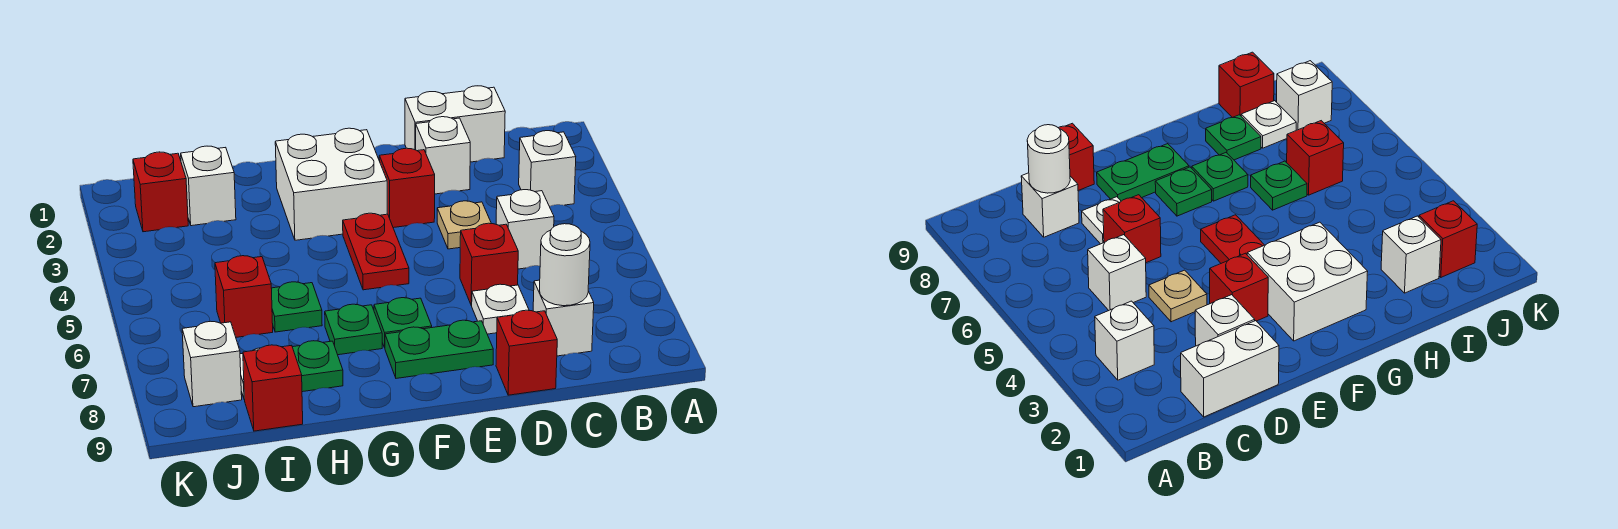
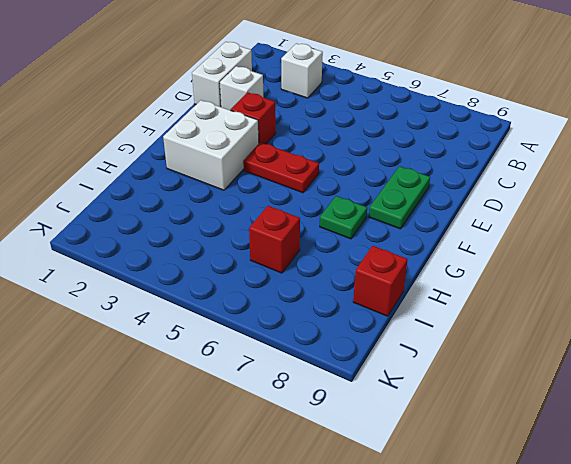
none -> white 1x1 brick [496,190,554,269]
none -> white 1x1 brick [533,280,594,356]
none -> tan 1x1 plate [437,201,491,249]

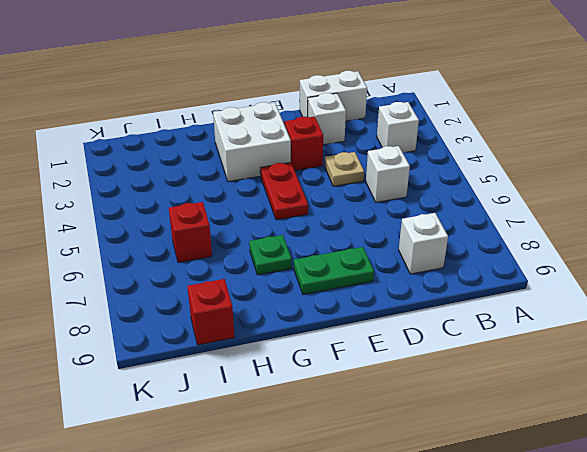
none -> red 1x1 brick [460,223,518,305]
none -> white 1x1 plate [471,284,529,334]
none -> red 1x1 brick [496,310,557,395]

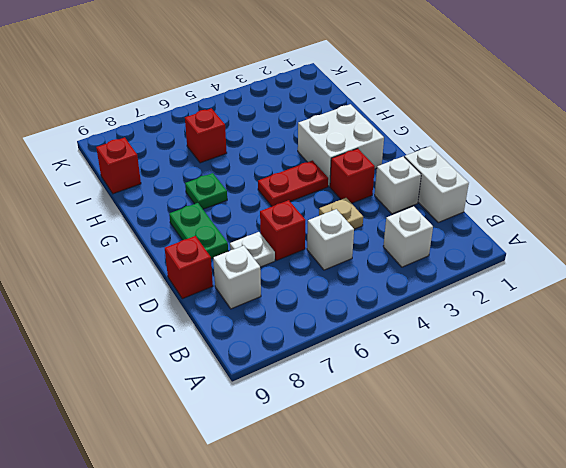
none -> green 1x1 plate [374,298,432,348]
none -> green 1x1 plate [271,282,322,332]
none -> green 1x1 plate [293,341,343,392]

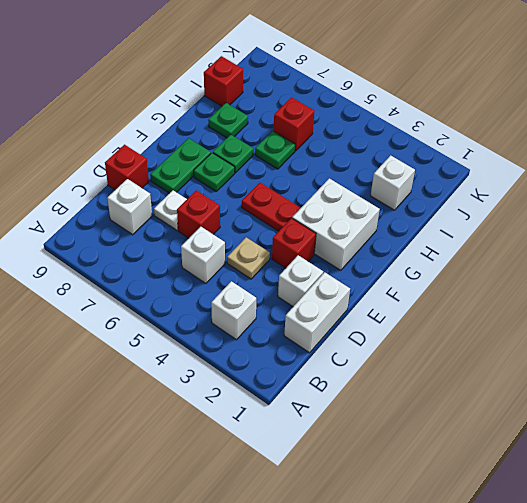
none -> white 1x1 plate [1241,101,1296,148]
none -> red 1x1 brick [133,152,188,232]
none -> white 1x1 brick [182,321,242,407]

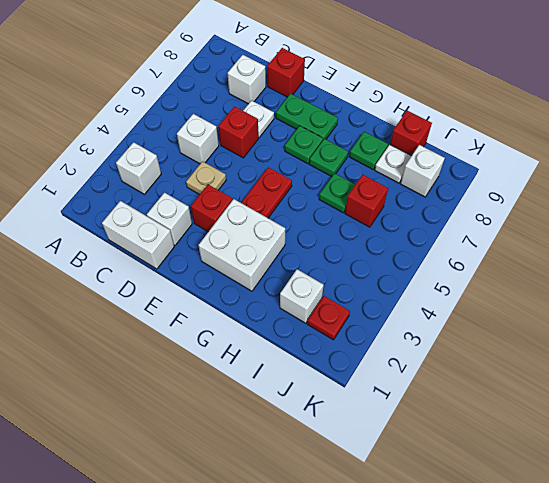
red 1x1 plate [307,296,350,340] -> red 1x1 brick [133,152,188,232]
none -> white 1x1 round brick [540,224,590,306]

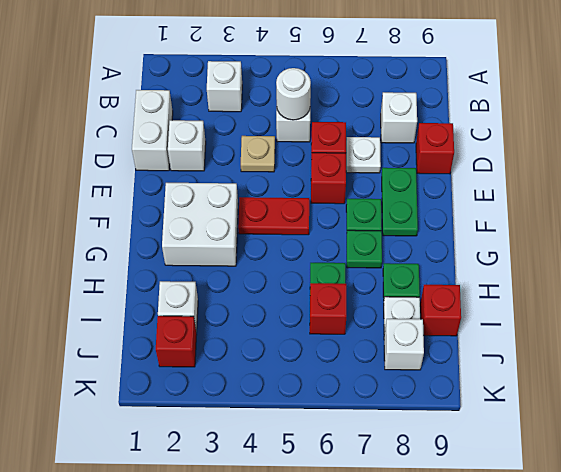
white 1x1 round brick [276,68,311,120] -> white 1x1 round brick moved to [540,224,590,306]
red 1x1 brick [311,153,346,204] -> red 1x1 brick moved to [379,148,435,228]

